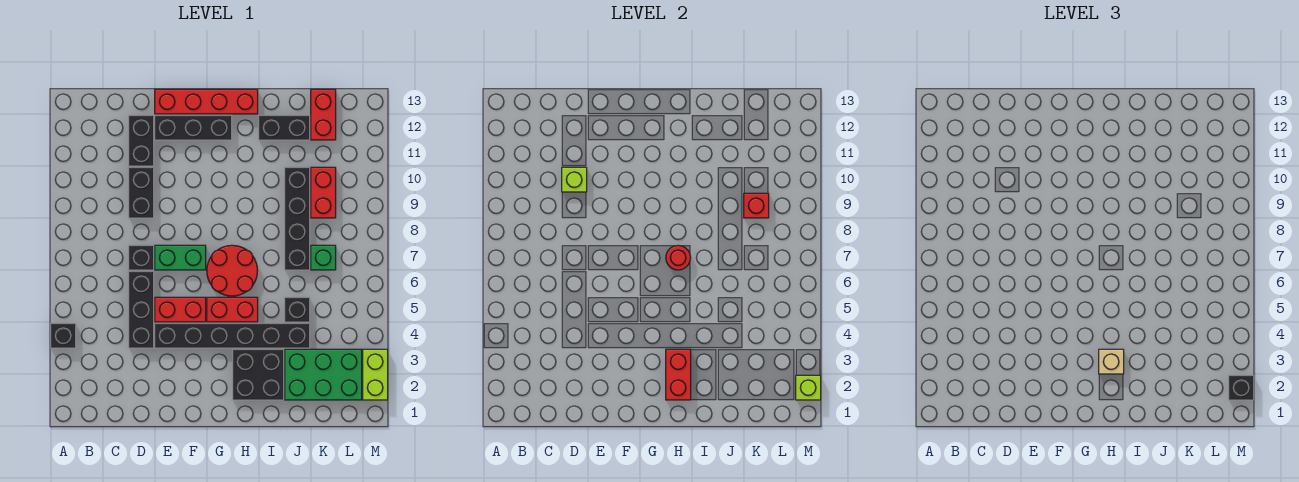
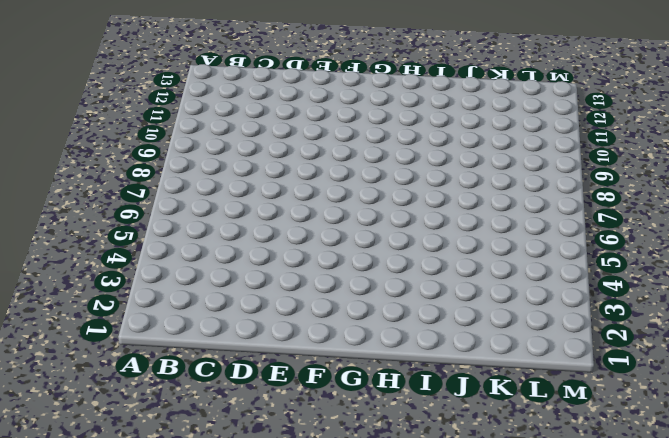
none -> black 1x1 brick [51,323,76,348]
none -> black 1x3 brick [129,271,154,348]
none -> black 1x1 brick [129,245,154,270]

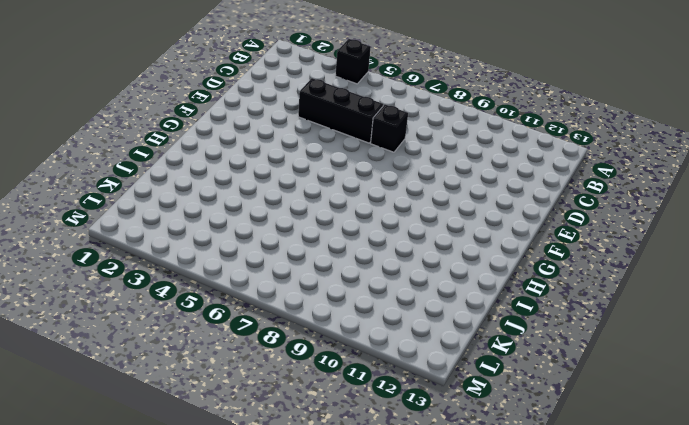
none -> black 1x2 brick [129,167,154,218]
none -> black 1x2 brick [129,115,154,166]
none -> black 1x6 brick [155,323,310,348]

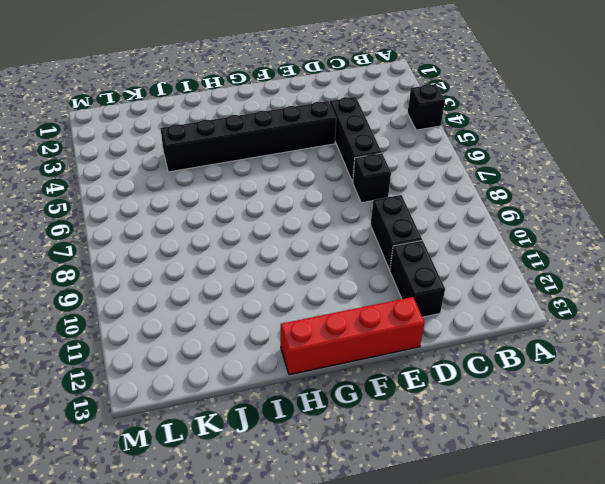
none -> red 1x2 brick [155,297,206,322]
none -> green 1x2 brick [155,245,206,270]
none -> black 1x3 brick [155,115,232,140]

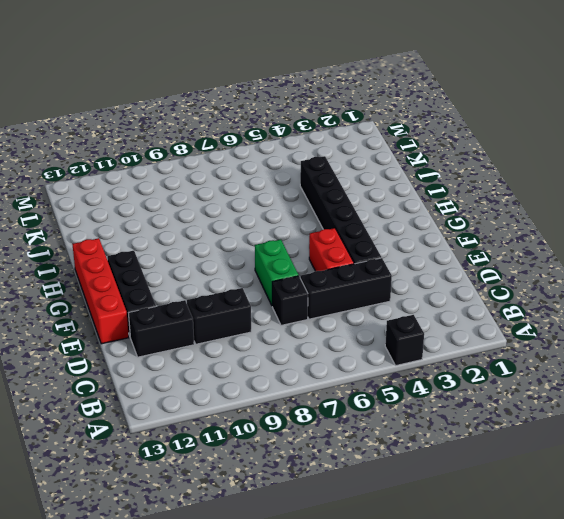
none -> red 1x2 brick [207,297,258,322]
none -> red 2x2 round brick [207,245,258,296]
none -> black 2x2 brick [233,349,284,400]

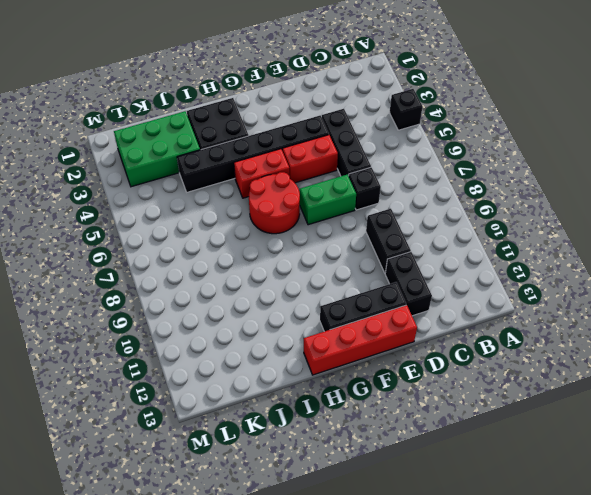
none -> black 1x2 brick [259,115,310,140]
none -> black 1x1 brick [285,297,310,322]
none -> black 1x4 brick [285,167,310,270]

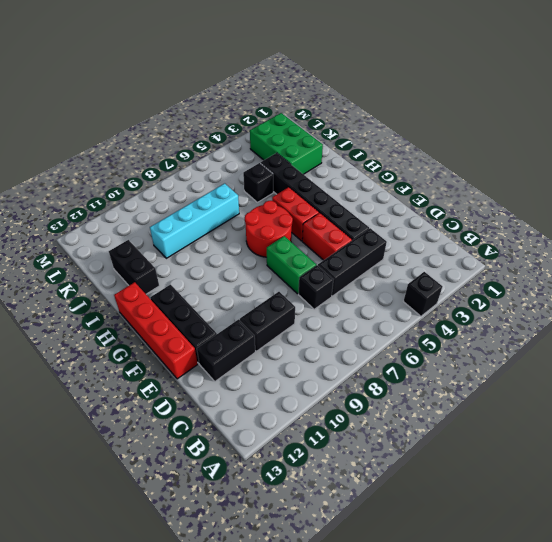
cyan 1x4 brick [150,183,239,258] -> black 1x4 brick [285,167,310,270]
none -> black 2x2 brick [233,349,284,400]
none -> green 1x1 brick [311,245,336,270]
none -> red 1x2 brick [311,167,336,218]

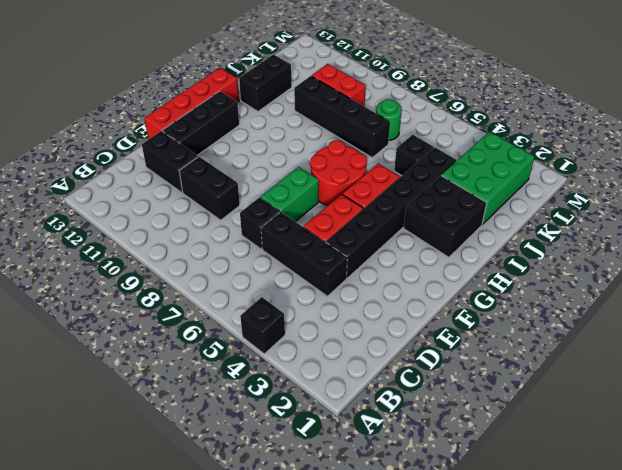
green 1x1 round brick [376,99,402,140] -> green 1x1 brick [311,245,336,270]
none -> red 1x2 brick [311,89,336,140]
none -> lime 1x2 brick [363,349,388,400]
none -> lime 1x1 brick [562,167,587,192]

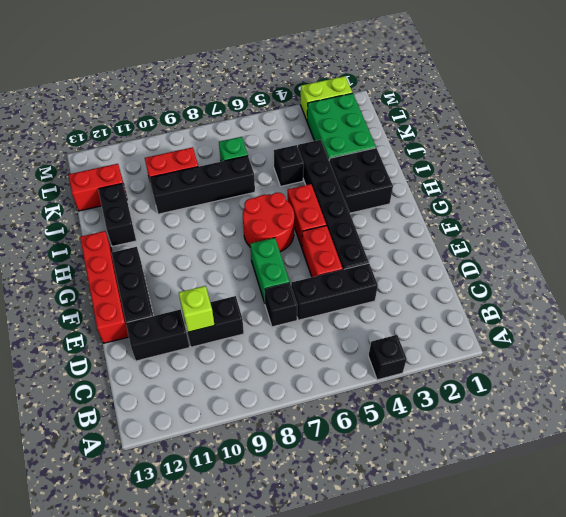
none -> red 1x2 brick [666,349,691,400]
none -> red 1x1 round brick [666,245,690,270]
none -> red 1x1 brick [744,193,769,218]

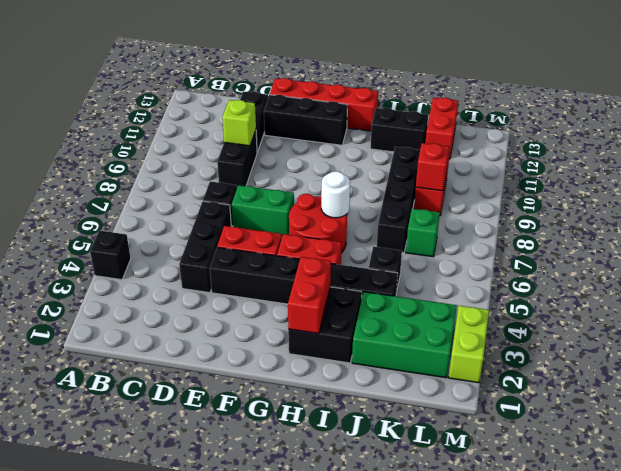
white 1x1 round brick [321,171,350,218] -> red 1x1 round brick [666,245,690,270]
none -> lime 1x1 brick [796,375,821,400]
none -> tan 1x1 brick [1099,349,1124,374]
none -> black 1x1 brick [1229,375,1254,400]

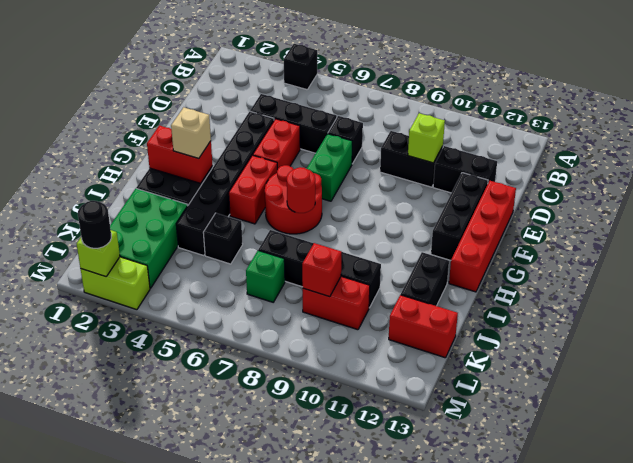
black 1x1 round brick [78,201,111,248] -> black 1x1 brick [1229,375,1254,400]

